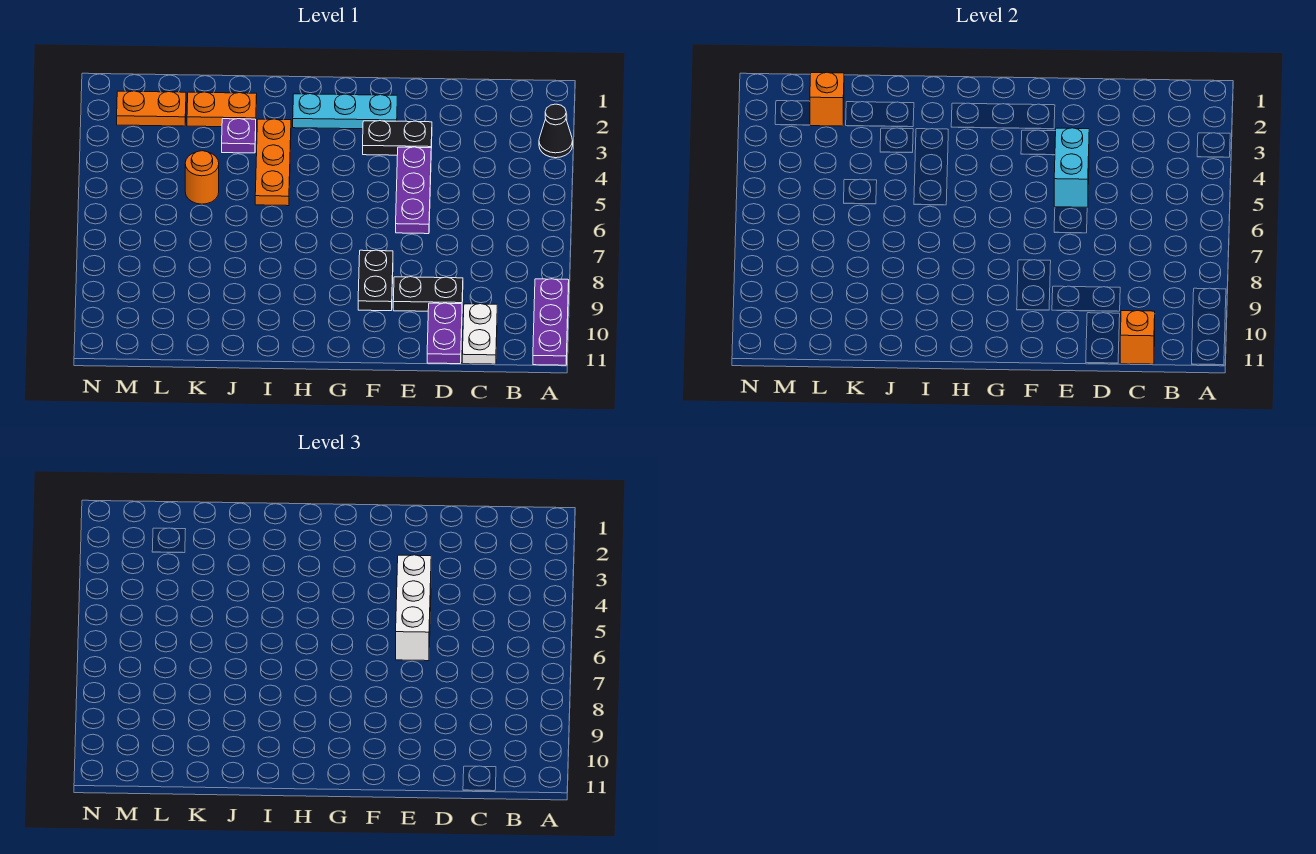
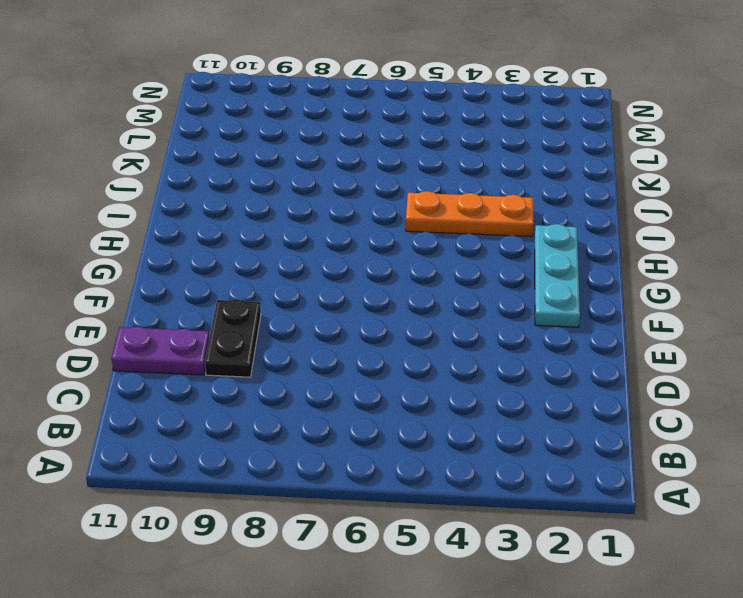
none -> black 1x1 cone [539,104,573,158]
none -> purple 1x3 plate [533,279,569,365]
none -> white 1x2 plate [462,304,497,364]

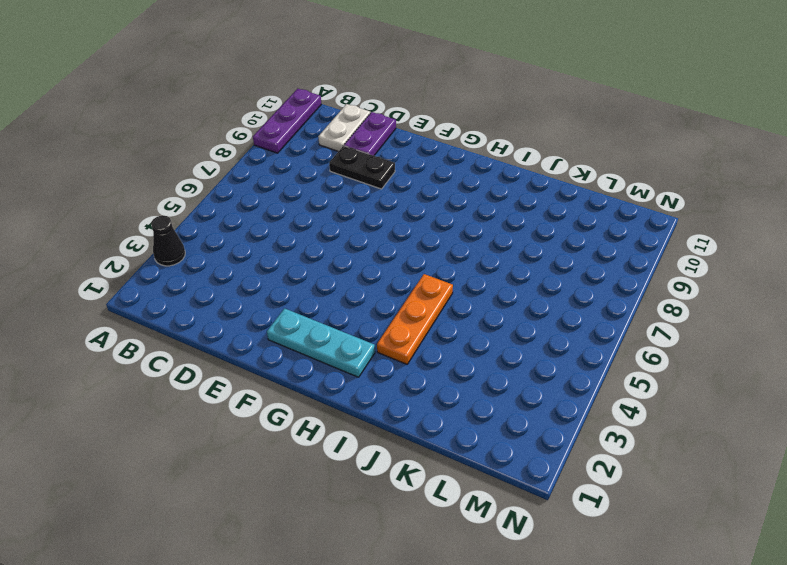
none -> black 1x2 plate [363,121,432,155]
none -> purple 1x3 plate [396,147,431,234]
none -> black 1x2 plate [358,250,393,311]

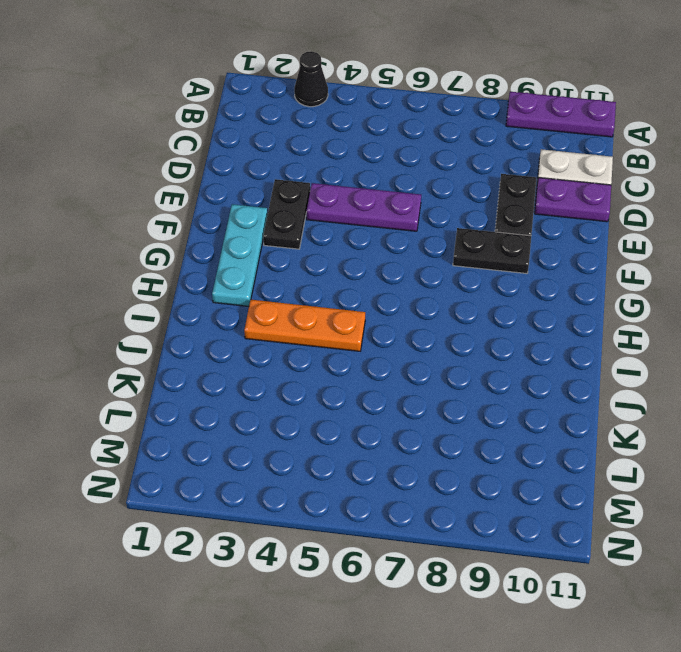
none -> orange 1x2 plate [187,92,257,127]
none -> purple 1x1 plate [222,119,256,153]
none -> orange 1x1 round brick [185,151,219,204]

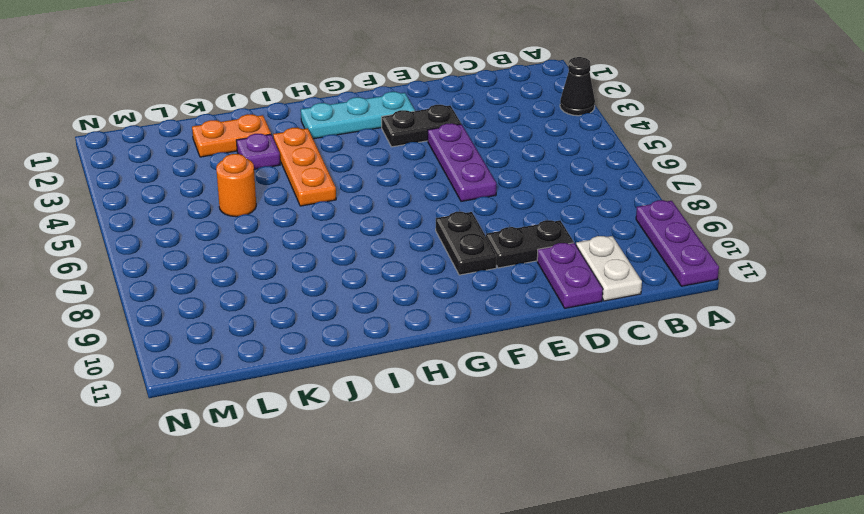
none -> orange 1x2 plate [117,91,186,126]
none -> orange 1x1 brick [1120,311,1155,364]
none -> cyan 1x2 brick [1054,128,1089,208]

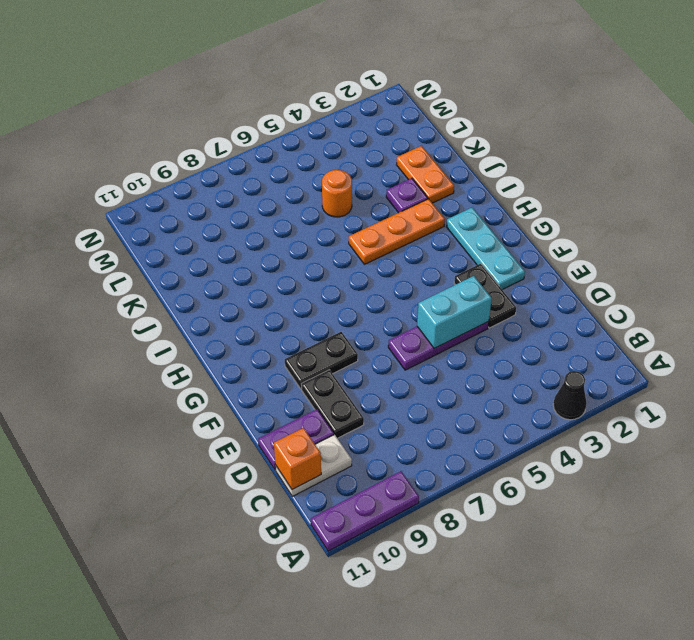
none -> orange 1x2 plate [117,91,186,126]
none -> orange 1x1 brick [810,72,844,126]
none -> white 1x3 brick [396,555,431,661]

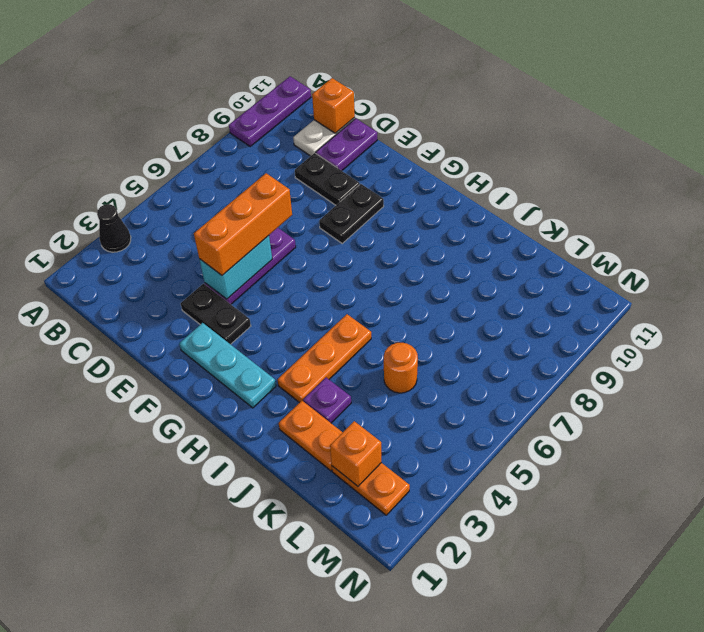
orange 1x3 brick [194,173,292,275] -> white 1x3 brick [396,555,431,661]

